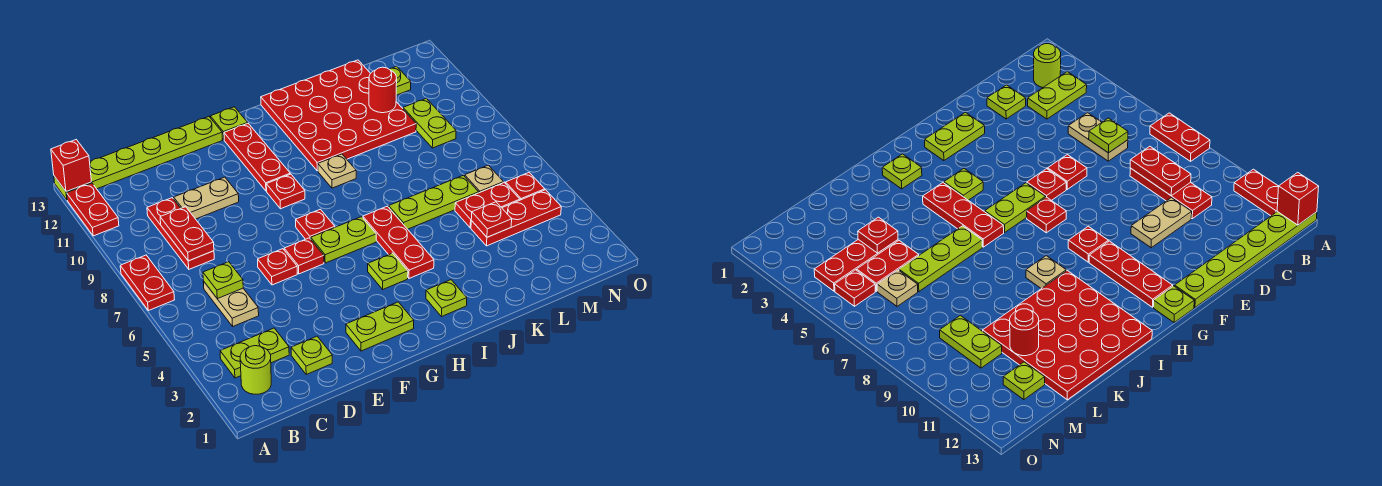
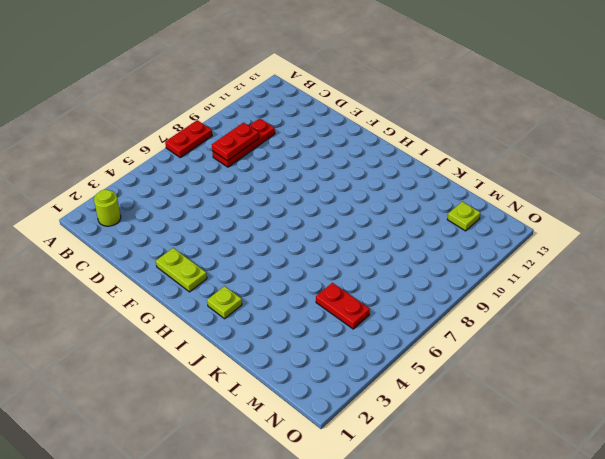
none -> red 1x2 plate [67,183,119,236]
none -> lime 1x6 plate [54,117,222,200]
none -> lime 1x2 plate [220,328,289,378]
none -> tan 1x2 plate [203,281,259,326]

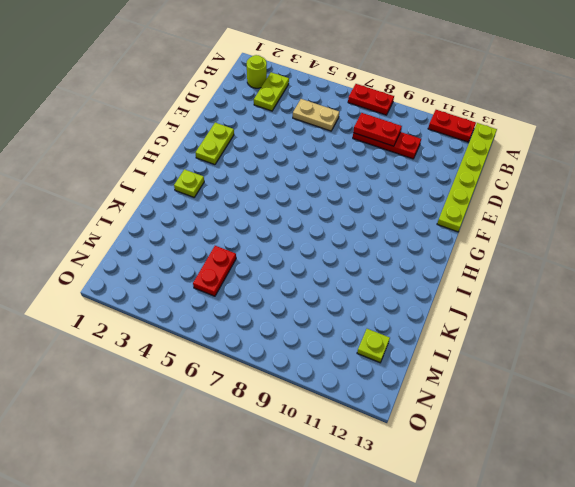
none -> lime 1x1 plate [291,336,332,374]
none -> tan 1x2 plate [174,177,239,219]
none -> red 1x1 plate [258,249,297,285]
none -> red 1x1 plate [284,238,324,274]

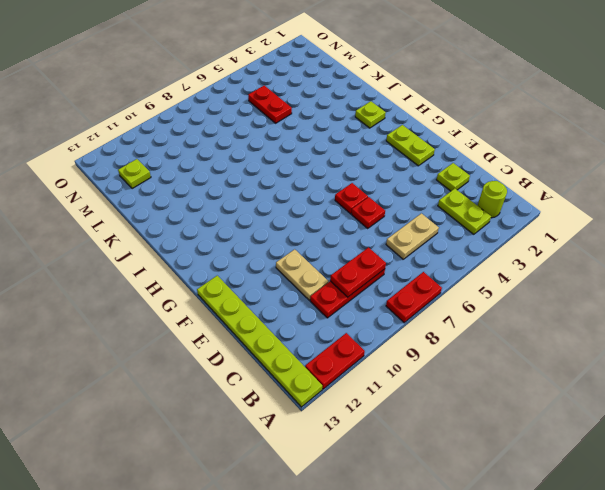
none -> lime 1x2 plate [311,217,376,263]
none -> red 1x1 plate [296,209,335,239]
none -> red 1x1 plate [266,174,305,209]
none -> red 1x3 plate [224,124,290,191]

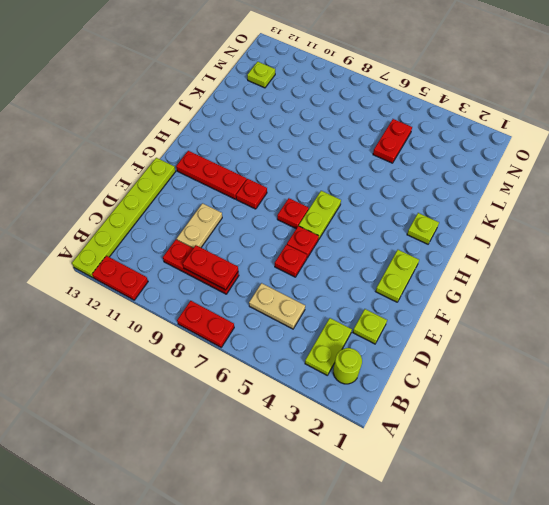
none -> lime 1x1 plate [210,107,248,140]
none -> lime 1x1 plate [368,253,408,289]
none -> red 1x3 plate [363,206,434,278]
none -> tan 1x1 plate [318,154,356,188]

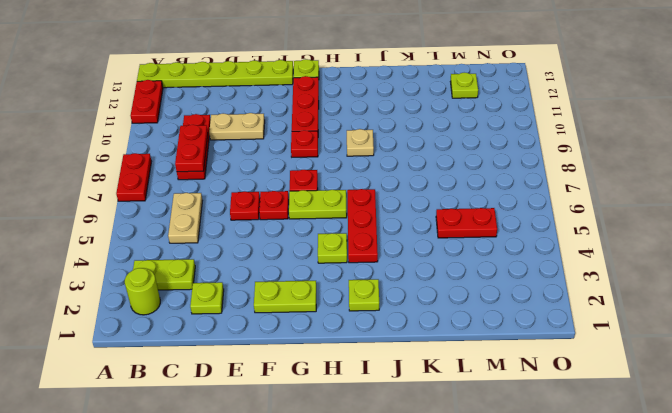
none -> red 4x4 plate [261,60,416,171]
none -> lime 1x3 plate [389,175,479,229]
none -> red 1x3 plate [471,190,561,246]
none -> tan 1x1 plate [465,165,504,193]

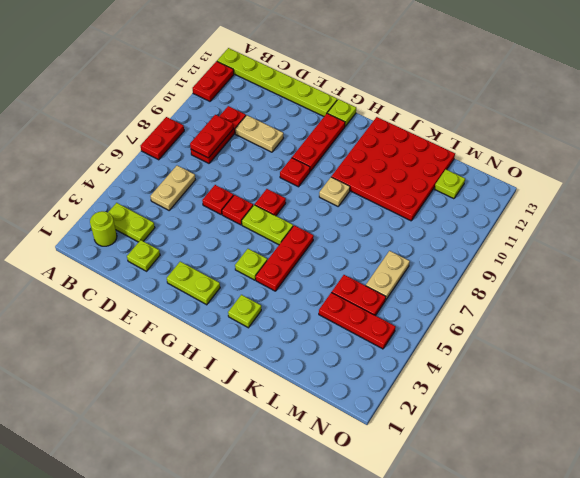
tan 1x2 plate [366,251,410,300] -> tan 1x1 plate [465,165,504,193]
none -> lime 1x3 plate [389,175,479,229]
none -> lime 1x2 plate [403,98,456,148]
none -> red 1x1 plate [505,173,545,200]
none -> red 1x1 brick [51,140,91,192]

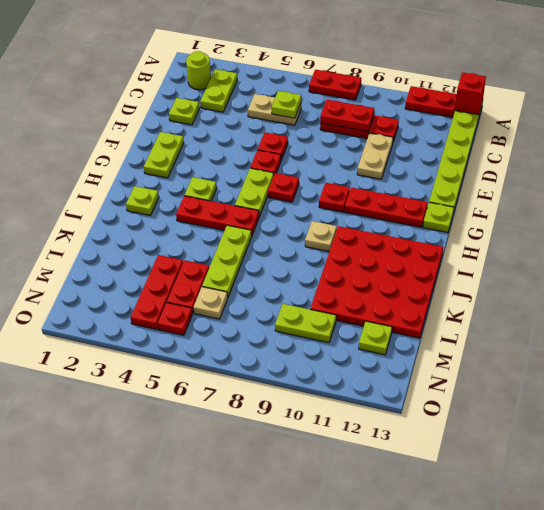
none -> red 1x1 plate [471,202,512,237]
none -> red 1x1 round brick [369,67,397,113]

